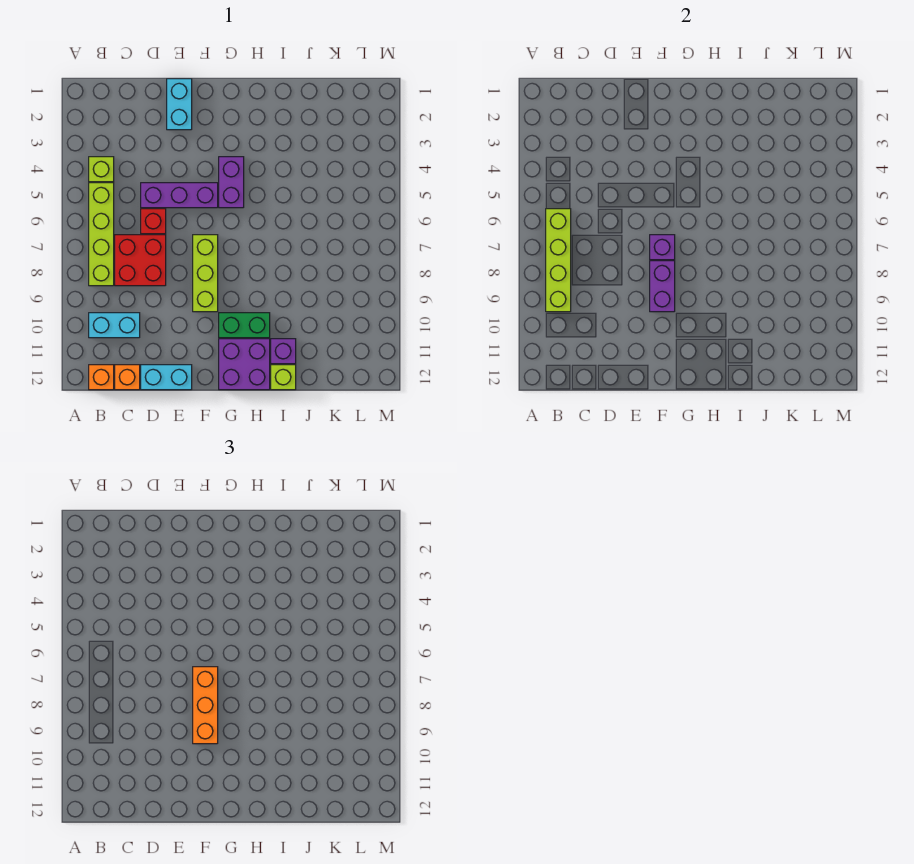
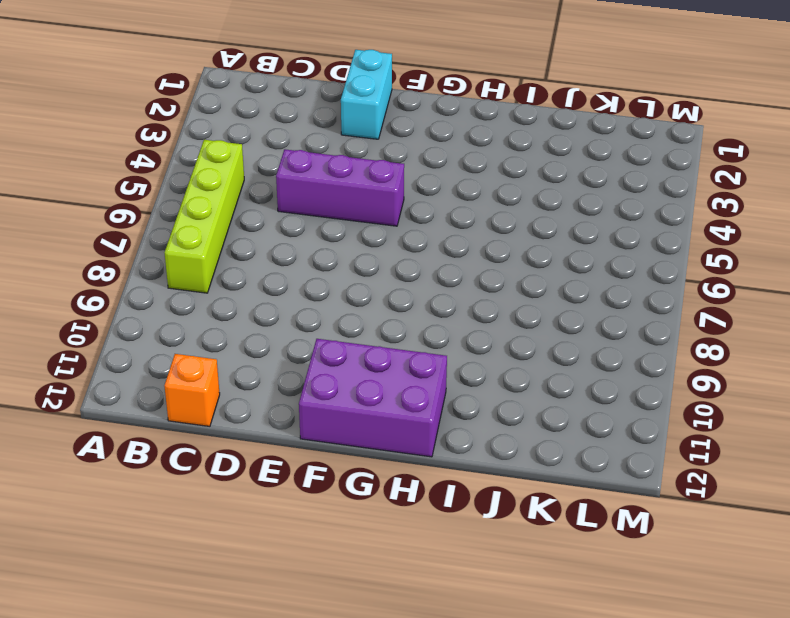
purple 2x3 brick [299,339,447,457] -> purple 2x2 brick [219,339,270,390]
none -> lime 1x1 brick [89,157,114,182]
none -> cyan 1x2 brick [89,313,140,338]
none -> orange 1x1 brick [89,365,114,390]

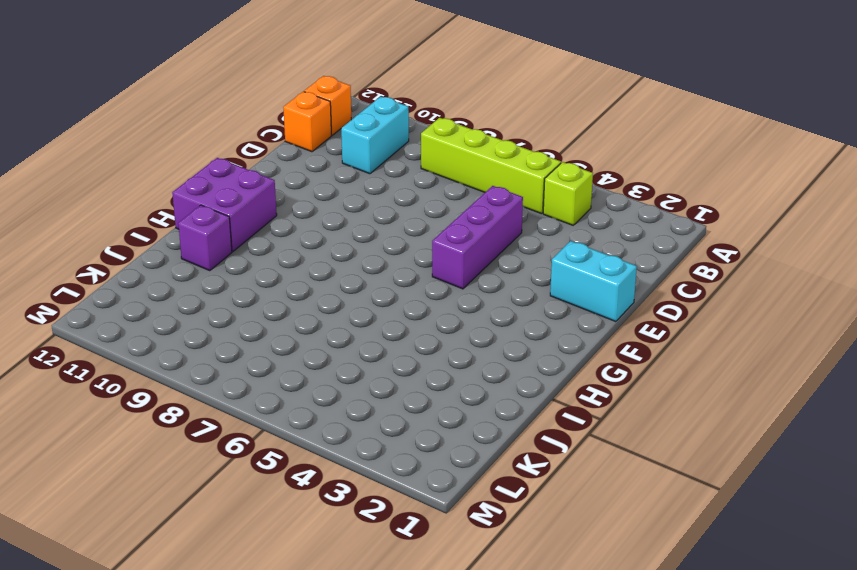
none -> red 2x2 brick [115,235,166,286]
none -> red 1x1 brick [141,209,166,234]
none -> cyan 1x2 brick [141,365,192,390]

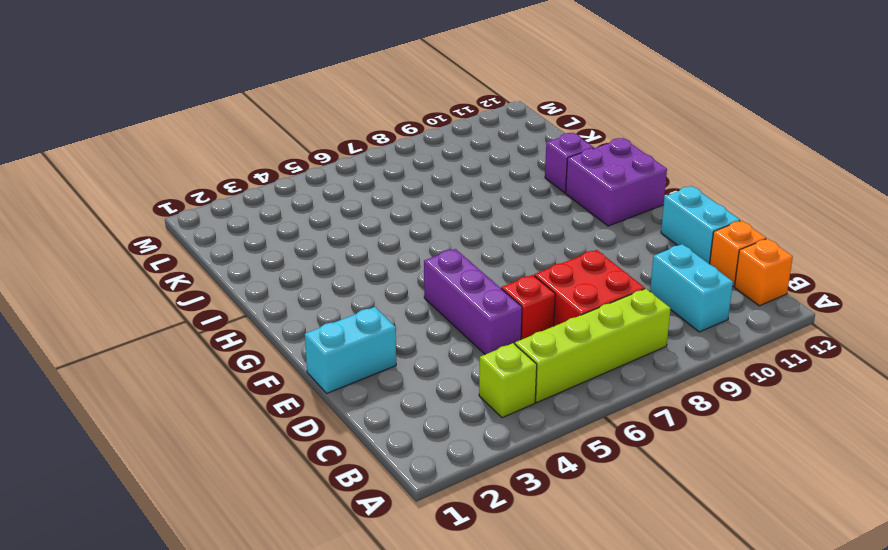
none -> lime 1x3 brick [193,235,218,312]
none -> purple 1x2 brick [219,157,244,208]
none -> green 1x2 brick [219,313,270,338]

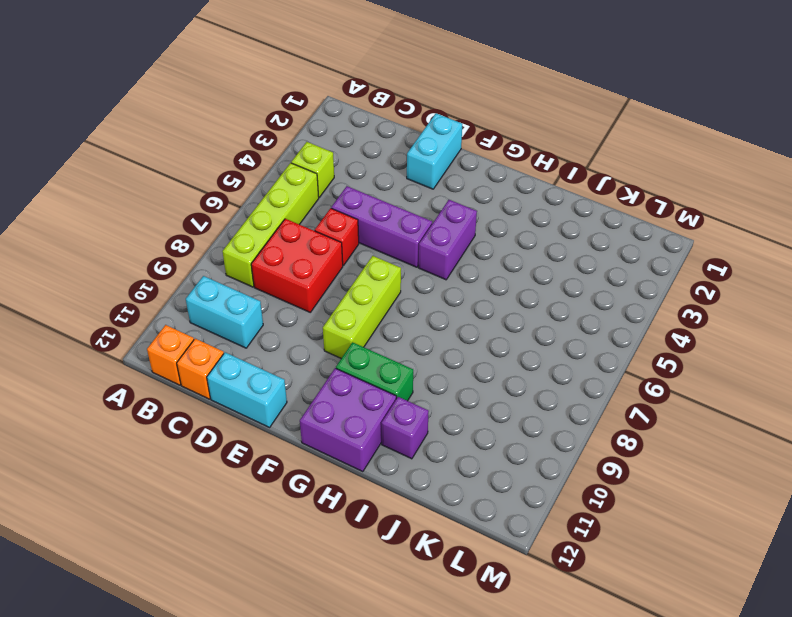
none -> lime 1x1 brick [271,365,296,390]
none -> lime 1x4 brick [546,209,571,312]
none -> purple 1x1 brick [650,235,675,260]

